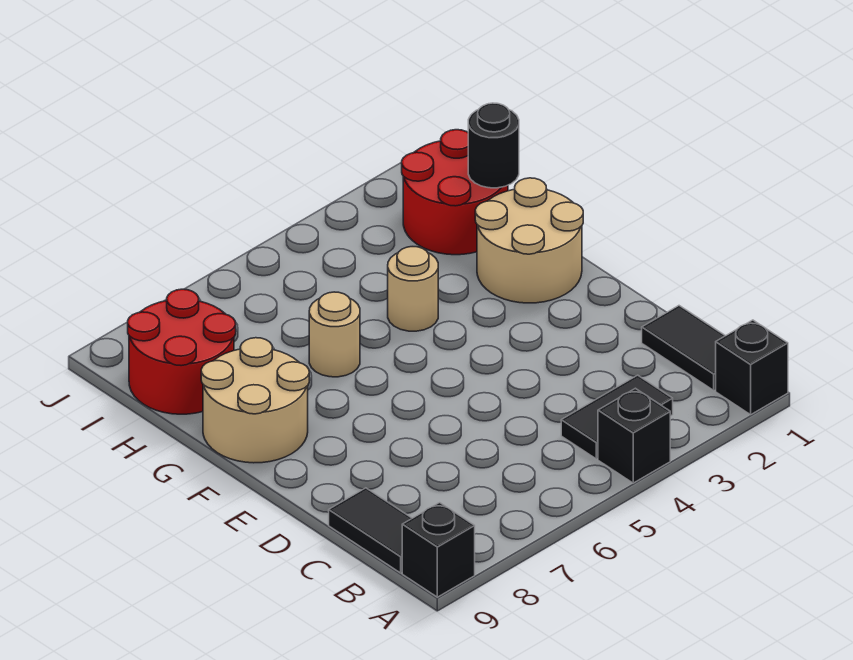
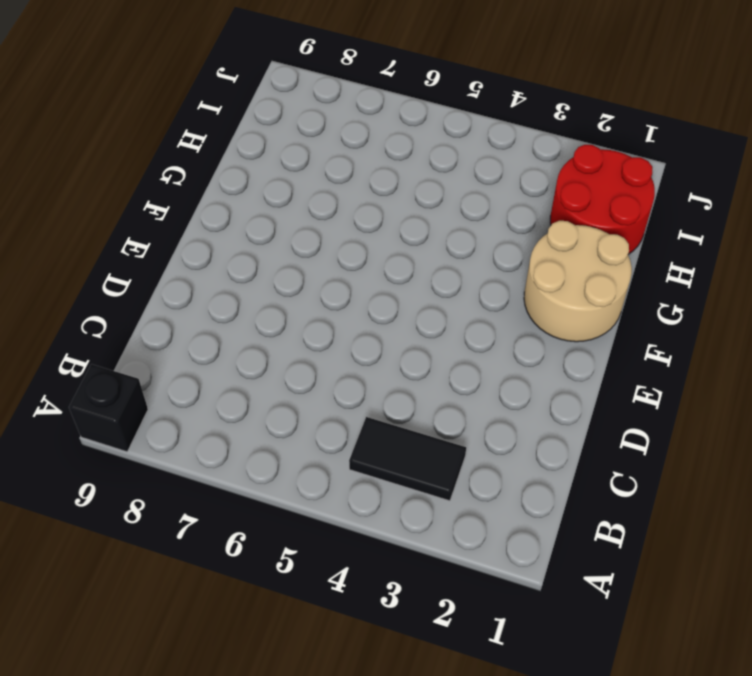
none -> black 1x1 brick [716,320,788,415]
none -> black 1x1 brick [598,388,670,483]
none -> black 1x2 tile [642,306,725,390]

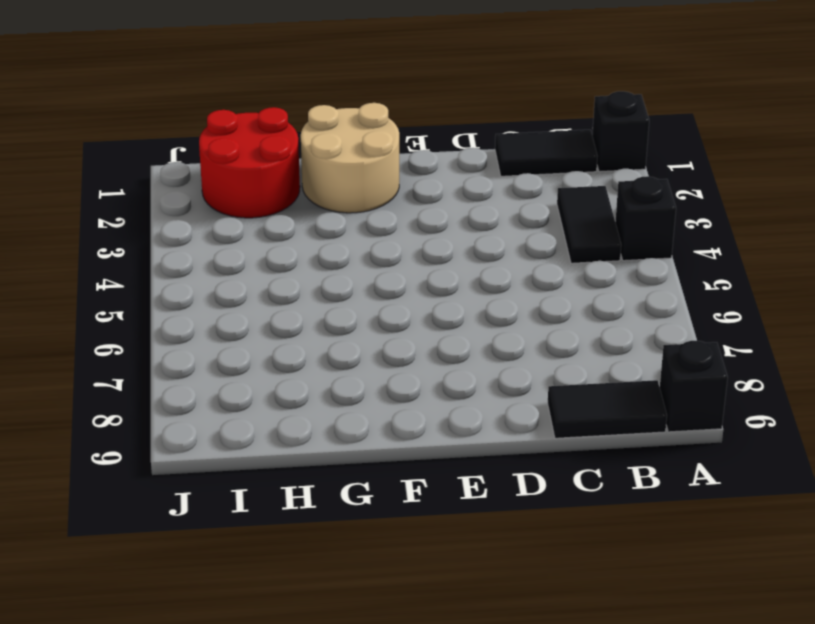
none -> tan 2x2 round brick [201,338,309,463]
none -> tan 1x1 round brick [388,247,438,331]
none -> tan 1x1 round brick [309,292,360,377]

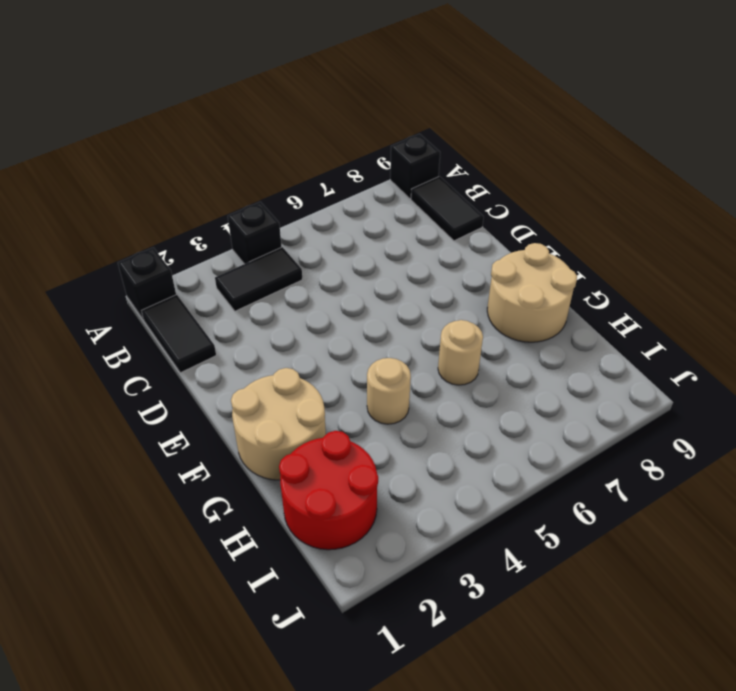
none -> red 2x2 round brick [128,289,236,414]
none -> black 1x1 round brick [468,103,519,188]

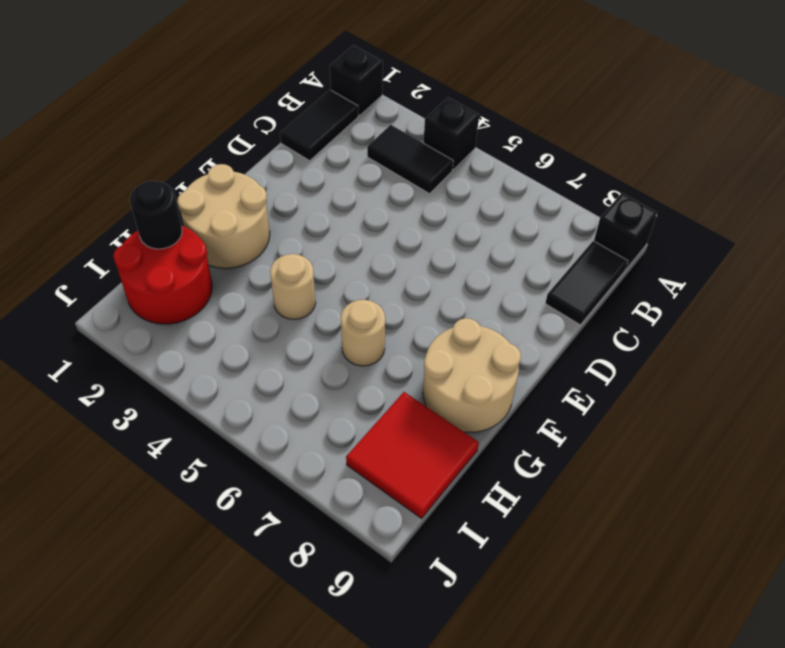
red 2x2 tile [346,392,479,518] -> red 2x2 round brick [128,289,236,414]

